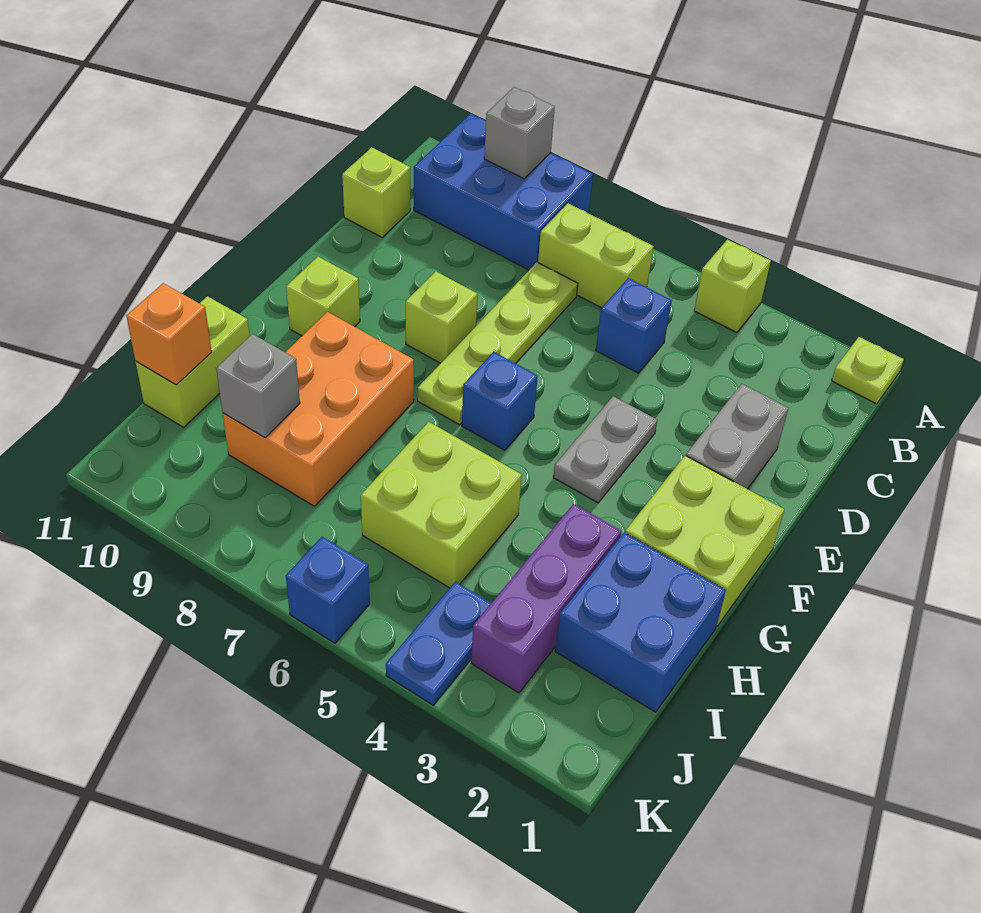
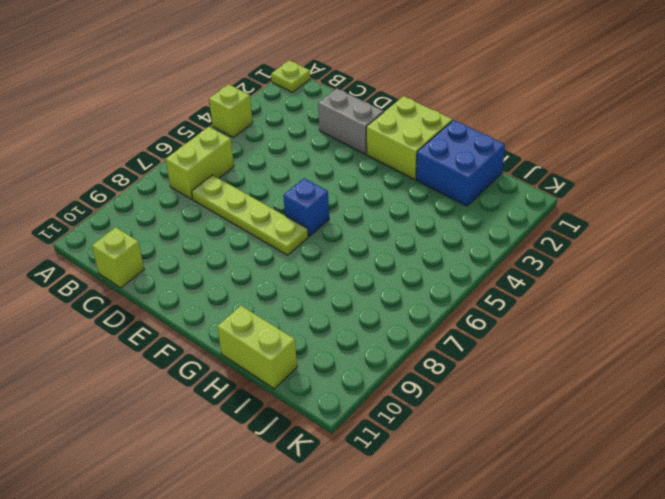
none -> blue 2x3 brick [414,114,593,270]
none -> blue 1x1 brick [596,278,672,373]
none -> grey 1x2 plate [553,396,657,503]

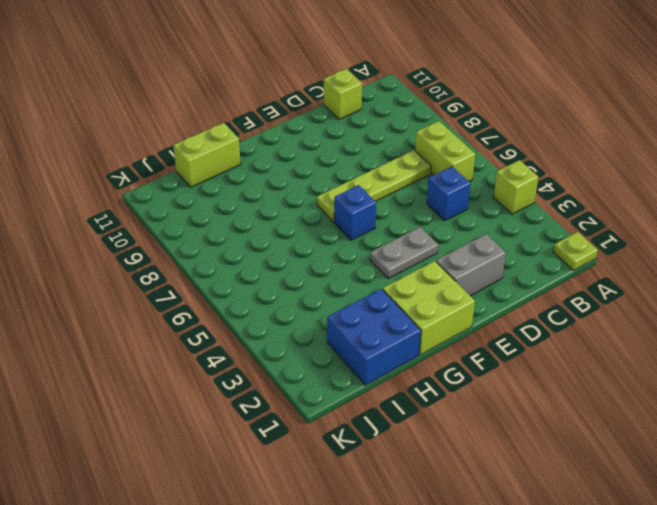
none -> blue 2x3 brick [414,114,593,270]
none -> lime 1x1 brick [406,271,477,363]
none -> lime 1x1 brick [286,257,360,336]

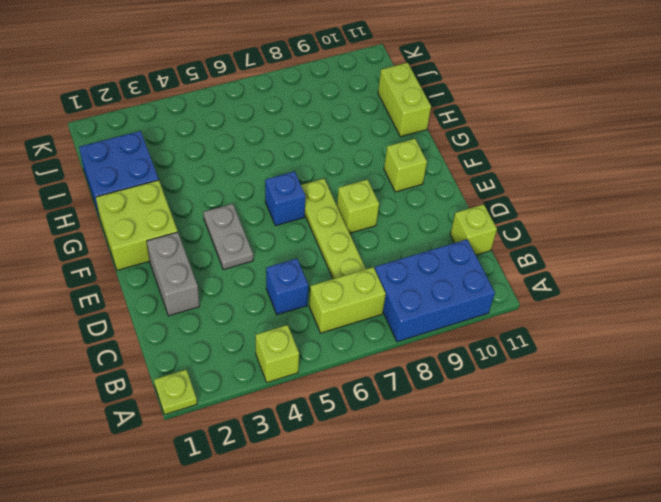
none -> orange 2x3 brick [223,312,414,506]
none -> purple 1x3 brick [471,504,621,693]
none -> lime 2x2 brick [361,422,522,588]

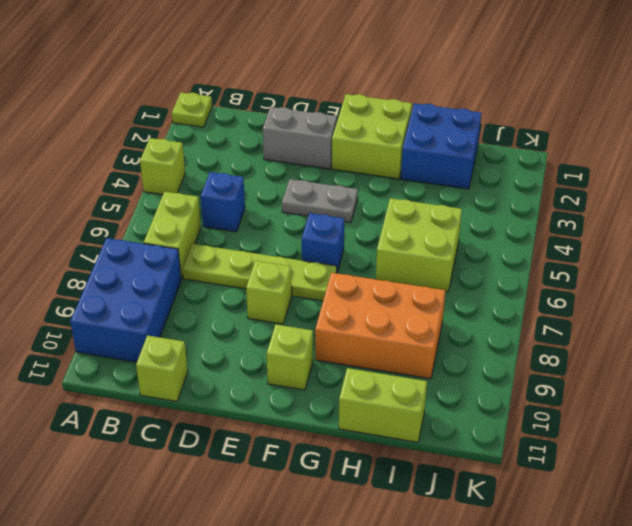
none -> purple 1x3 brick [471,504,621,693]
none -> blue 1x2 plate [386,582,491,705]
none -> blue 1x1 brick [286,537,370,643]

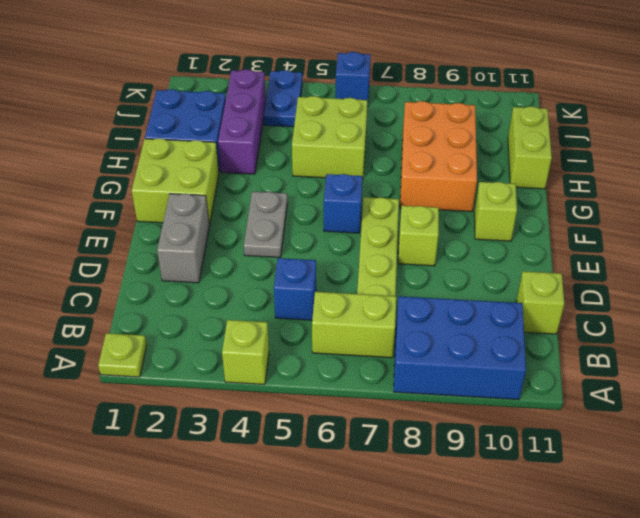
none -> grey 1x1 brick [484,87,555,179]
none -> grey 1x1 brick [216,334,300,438]
none -> orange 1x1 brick [126,283,212,385]

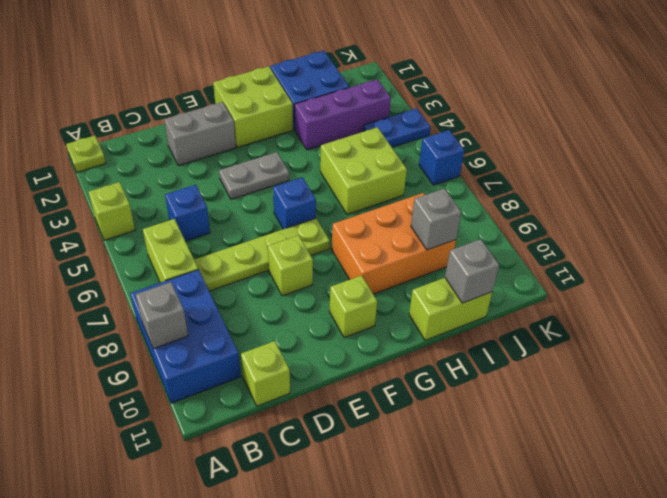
grey 1x1 brick [445,239,499,303] -> orange 1x1 brick [126,283,212,385]

